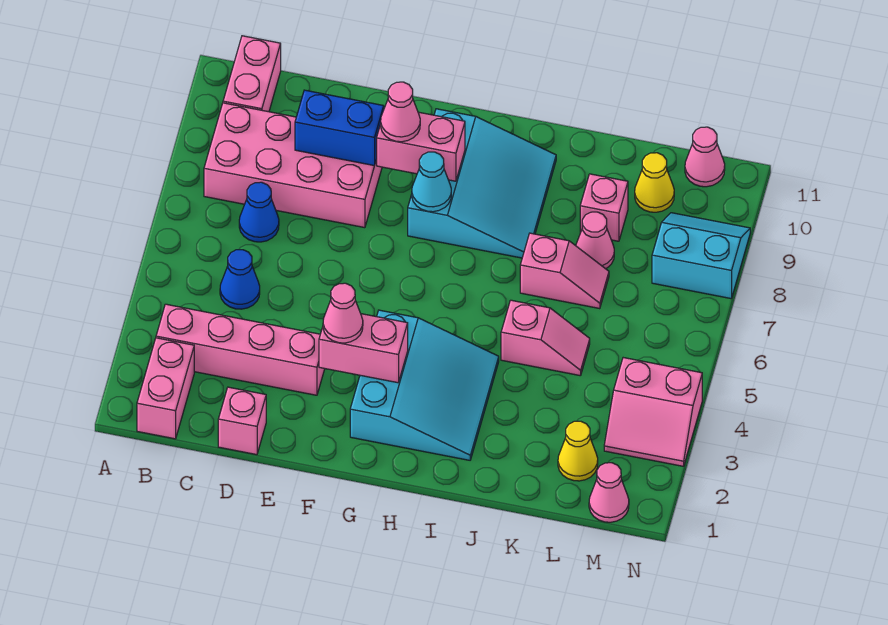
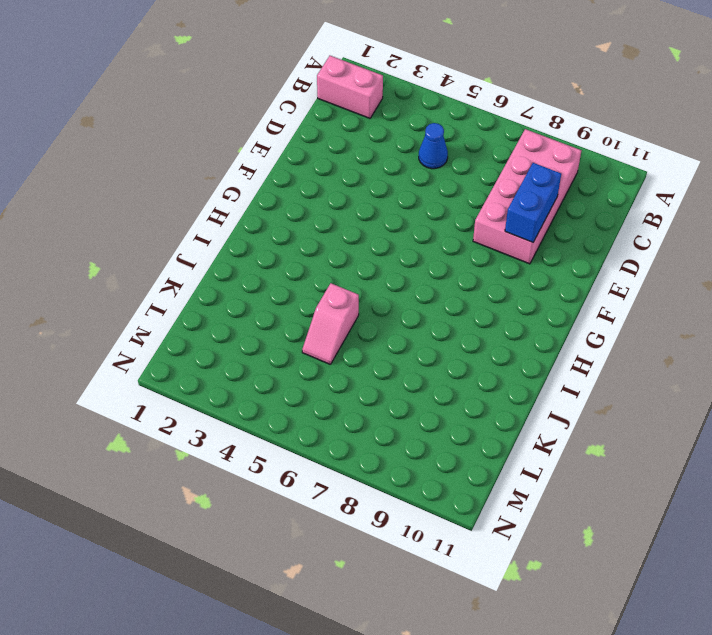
none -> pink 1x4 brick [156,304,325,395]
none -> pink 1x2 brick [223,36,281,112]
none -> blue 1x1 cone [239,182,279,242]

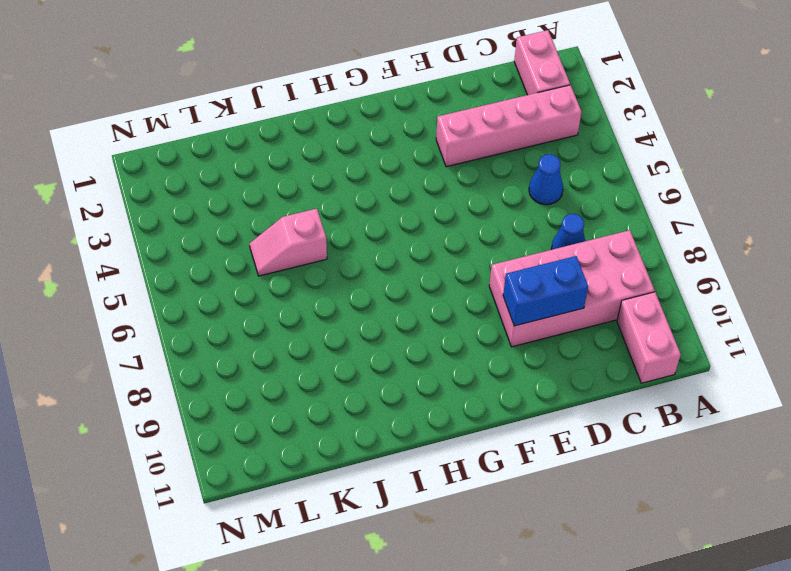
none -> pink 1x1 brick [218,387,266,455]
none -> cyan 3x3 slope [350,310,499,460]
none -> cyan 3x3 slope [408,109,556,258]

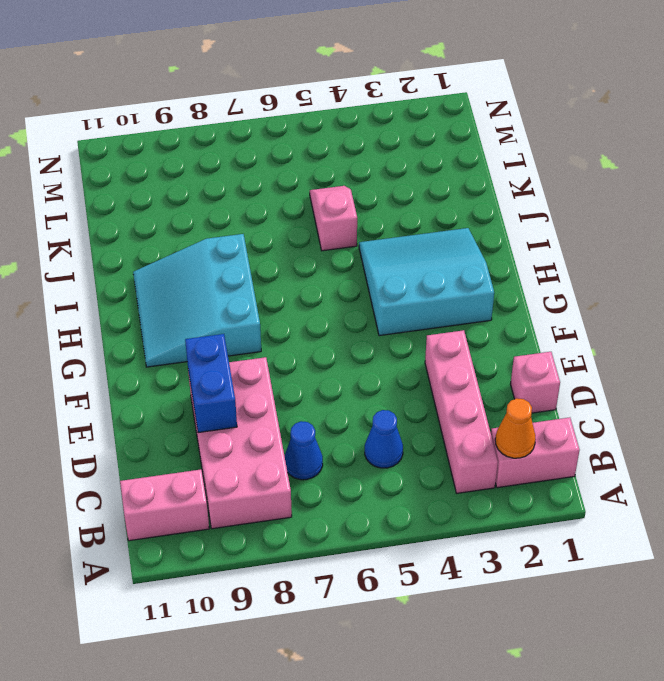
orange 1x1 cone [495,398,536,458] -> none
cyan 3x3 slope [133,234,261,367] -> cyan 3x3 slope turned to [408,109,556,258]
none -> pink 1x2 slope [520,233,609,309]
none -> pink 1x1 cone [576,212,614,269]
none -> pink 1x1 brick [580,174,628,241]

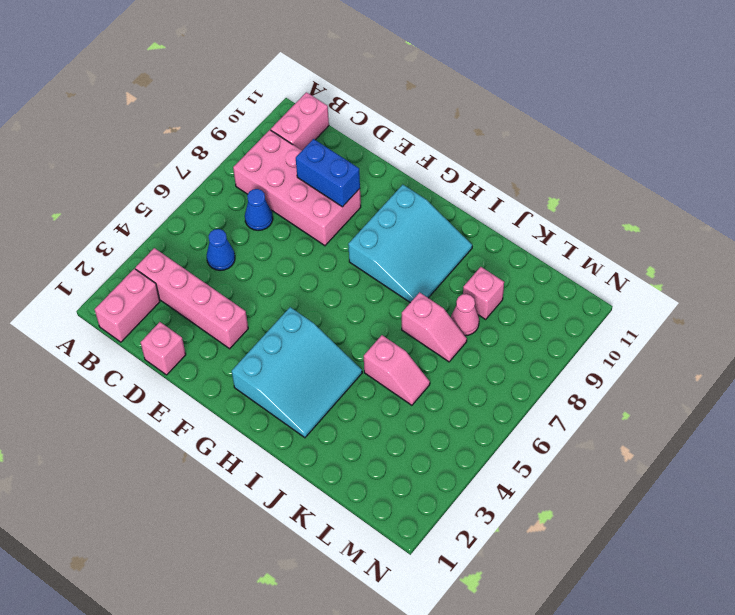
none -> yellow 1x1 cone [558,421,598,481]
none -> yellow 1x1 cone [635,153,674,212]
none -> pink 1x1 cone [589,463,629,522]

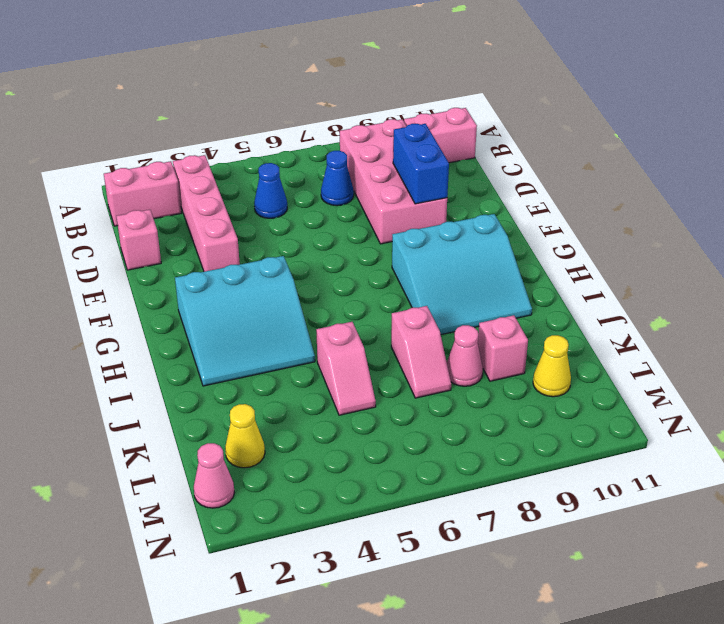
none -> pink 2x2 slope [604,358,702,466]
none -> cyan 2x2 slope [652,213,750,298]
none -> pink 1x1 cone [685,127,725,187]

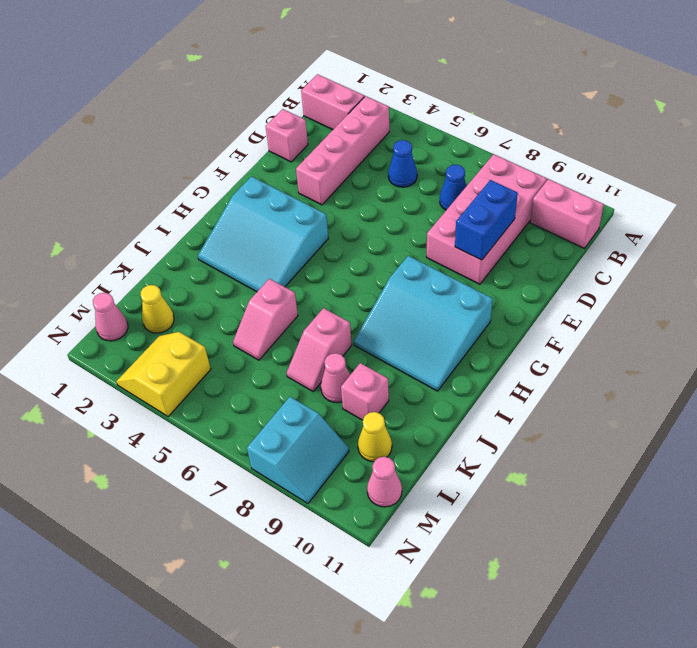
yellow 2x2 slope [116,332,211,417] -> pink 2x2 slope [604,358,702,466]
none -> pink 1x2 brick [319,314,408,383]
none -> pink 1x2 brick [377,112,465,181]
none -> cyan 1x1 cone [412,152,451,212]

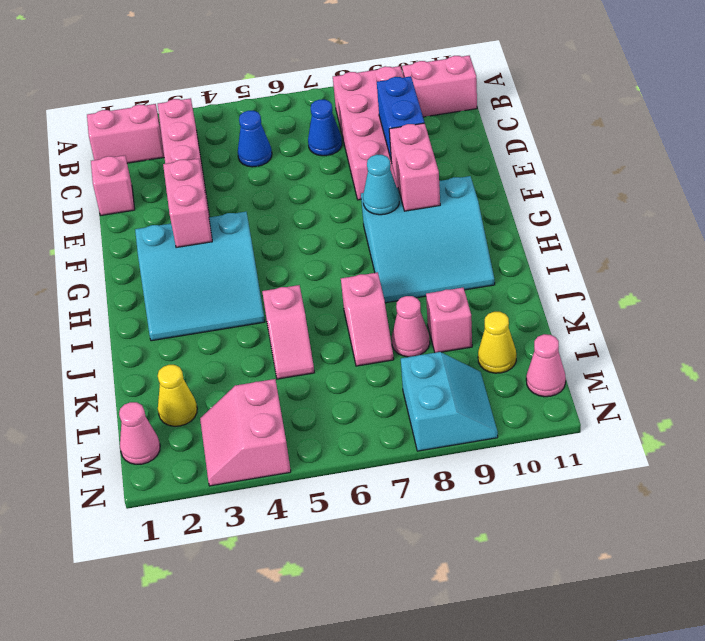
none -> pink 1x1 cone [323,283,363,343]
none -> pink 1x1 cone [381,82,420,142]

